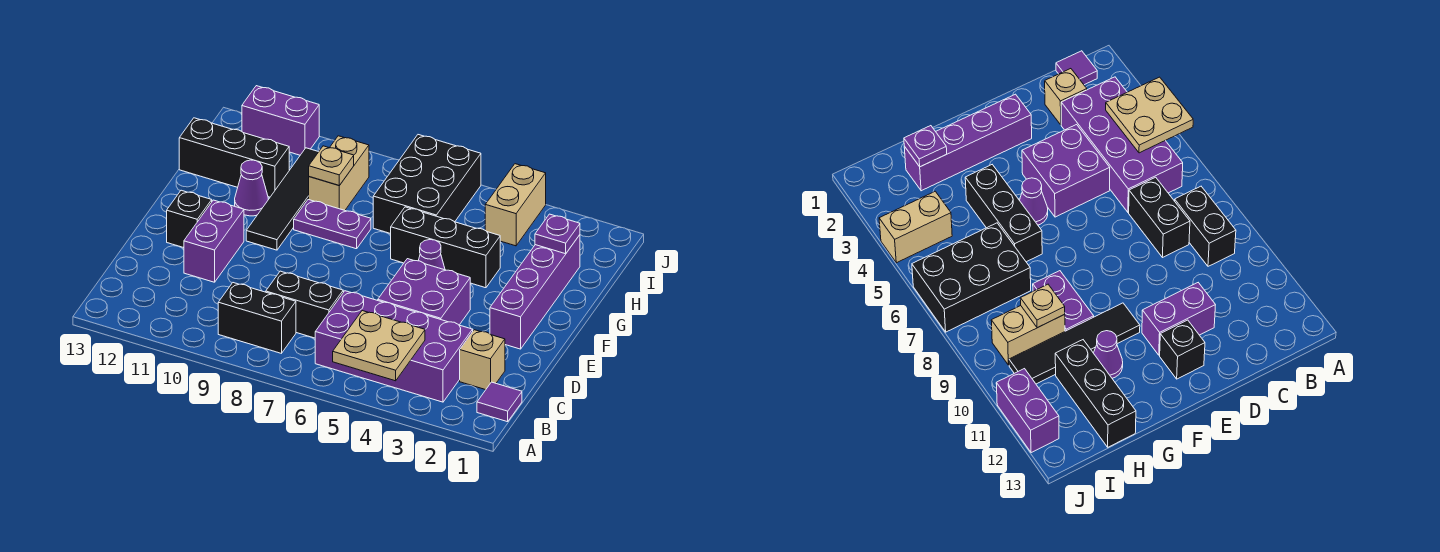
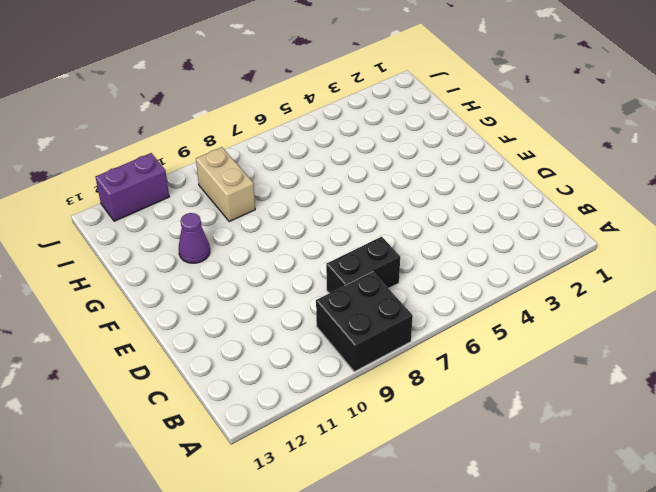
black 2x2 brick [316,272,413,372] -> black 1x2 brick [218,283,296,353]
none -> purple 1x1 tile [477,382,522,422]
none -> purple 2x4 brick [315,291,473,402]
none -> tan 1x1 brick [460,330,505,390]

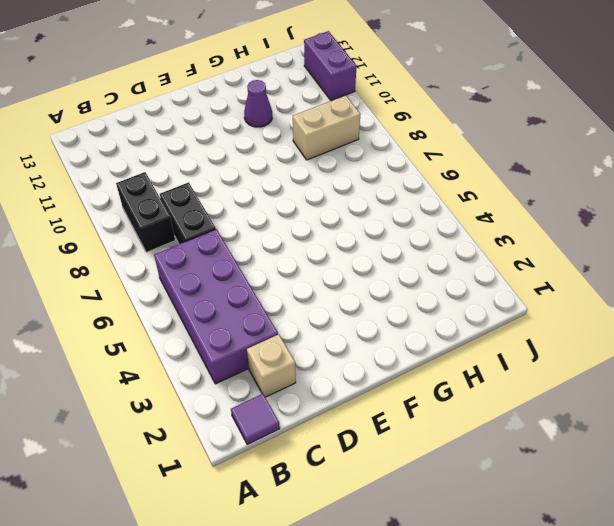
none -> purple 2x2 brick [378,259,470,325]
none -> purple 1x2 brick [184,200,244,282]
none -> purple 1x4 brick [490,235,580,349]

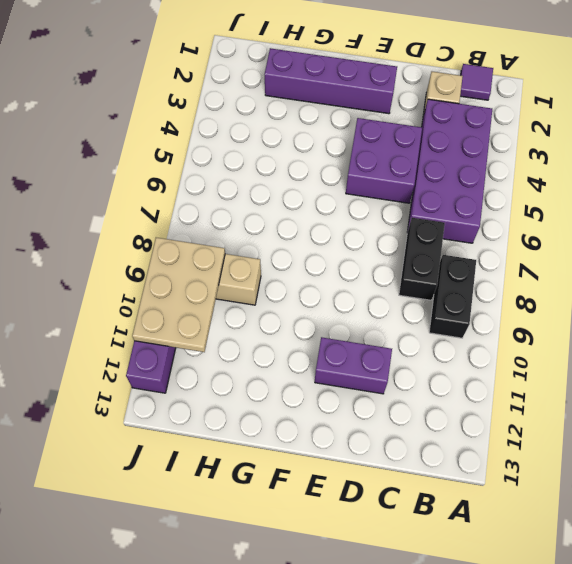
tan 2x3 plate [132,238,225,352] -> none
none -> black 1x1 brick [167,190,212,248]
none -> purple 1x1 cone [418,240,445,270]
none -> black 1x4 tile [246,148,318,250]

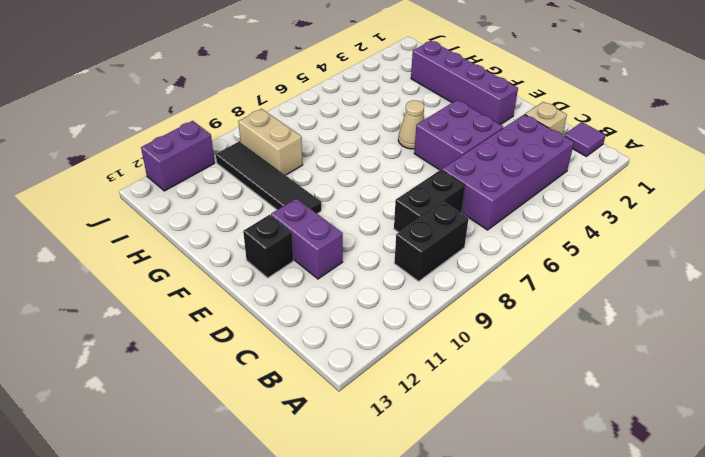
tan 1x1 cone [398,100,424,149] -> purple 1x1 cone [418,240,445,270]
none -> black 1x3 brick [391,207,500,288]
none -> purple 1x2 plate [294,199,371,249]
none -> purple 1x1 cone [235,160,268,216]

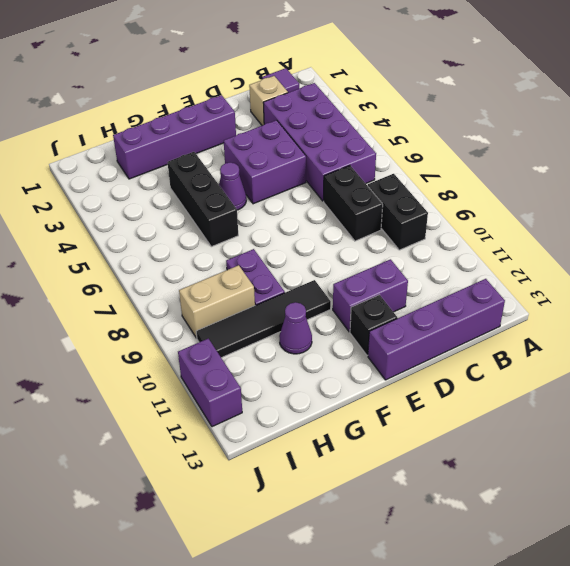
purple 1x4 brick [368,279,505,380] -> none
none -> black 2x3 brick [373,135,481,234]
none -> black 1x3 brick [179,118,289,197]
none -> tan 1x2 brick [485,164,546,246]

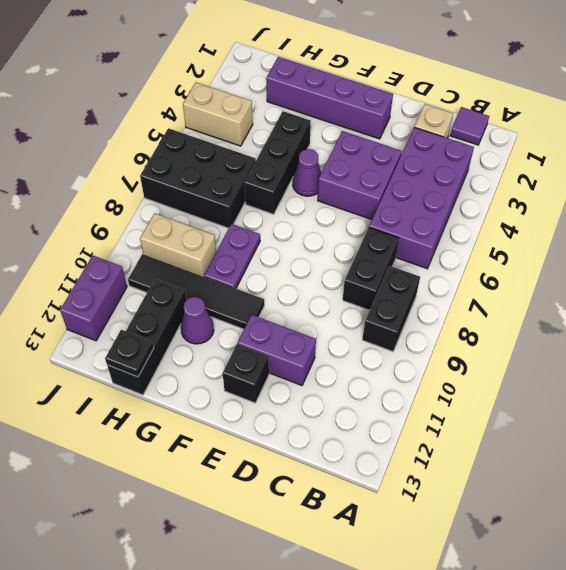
black 1x1 plate [105,330,154,377] -> none
none -> tan 2x2 plate [333,311,425,381]
none -> purple 1x1 plate [535,214,580,254]
none -> tan 1x1 plate [309,146,354,185]

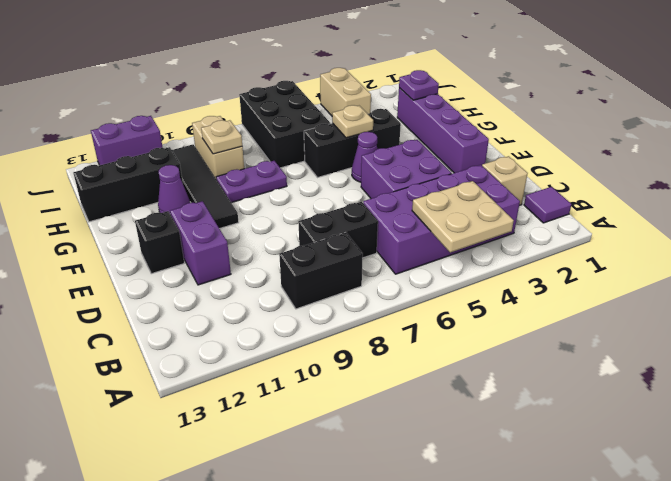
tan 1x1 plate [332,105,373,138] -> none

